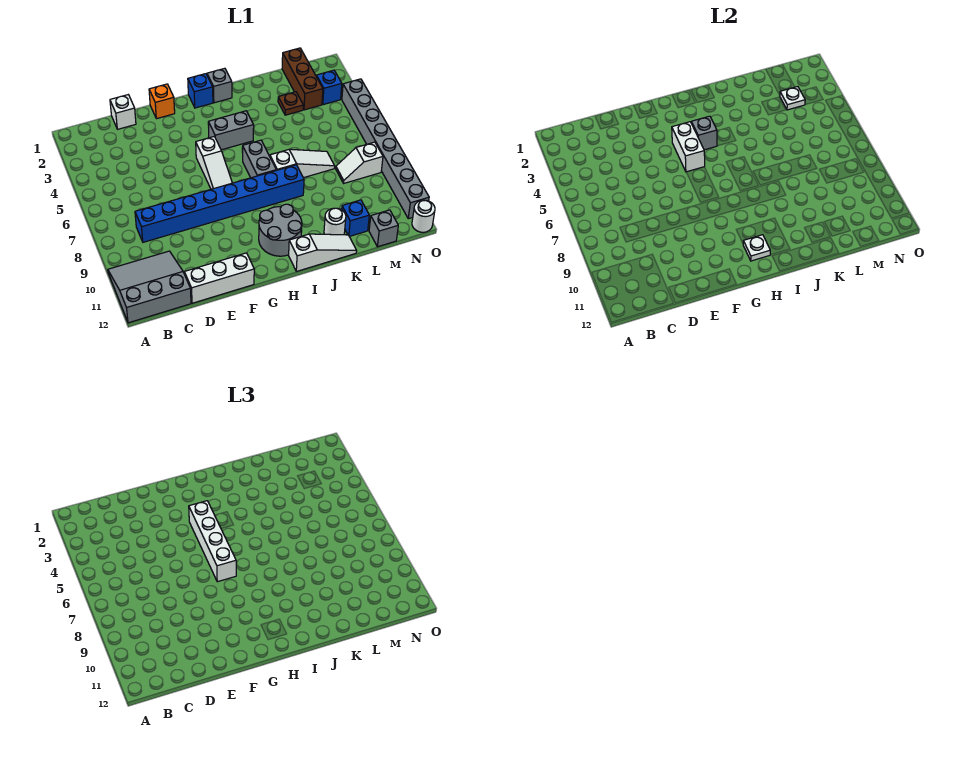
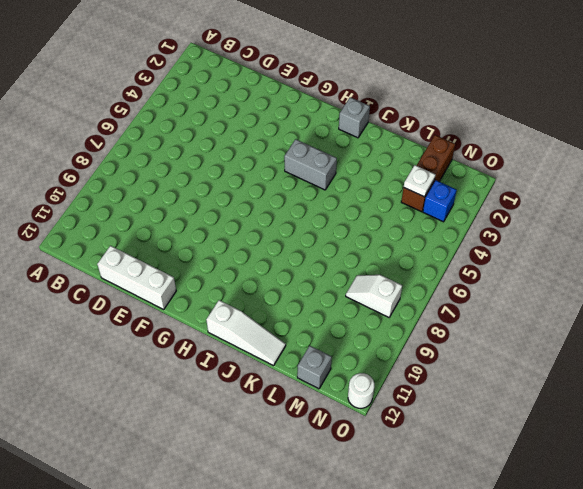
none -> grey 3x3 slope [108,251,191,323]
none -> blue 1x8 brick [135,165,304,242]
none -> white 1x1 brick [110,95,136,129]

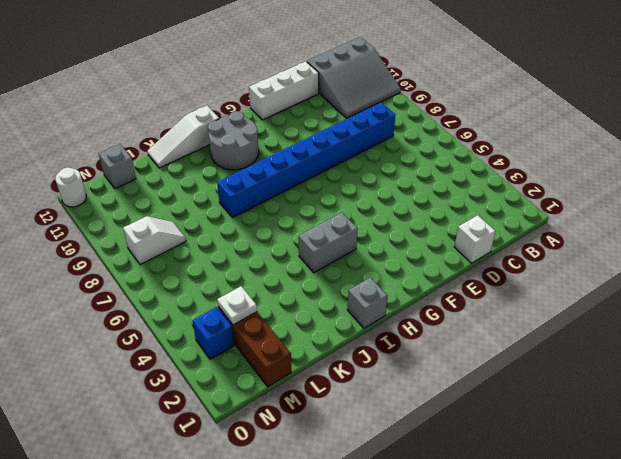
none -> orange 1x1 brick [149,84,175,119]
none -> white 1x3 slope [196,137,232,189]
none -> blue 1x1 brick [188,74,213,108]

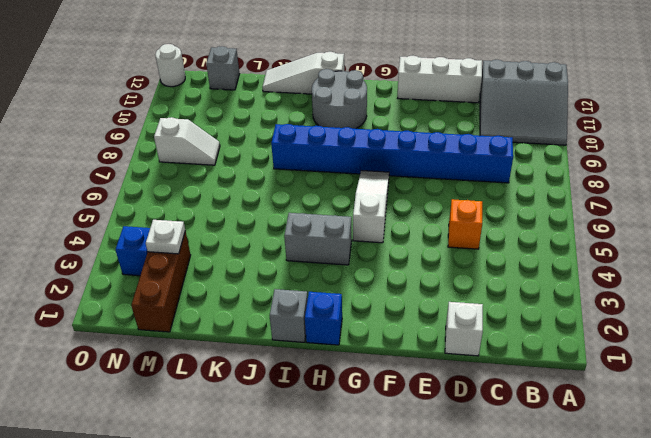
orange 1x1 brick [448,199,482,249] -> orange 1x1 brick moved to [149,84,175,119]
none -> grey 1x2 brick [243,140,276,178]
none -> white 1x3 slope [270,149,335,178]
none -> white 1x1 round brick [324,208,346,235]

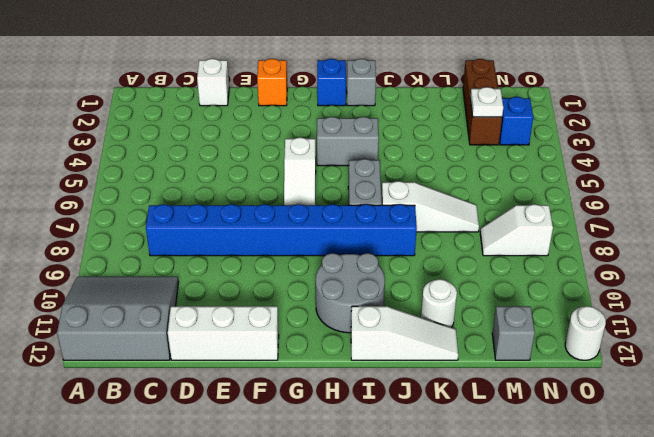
none -> brown 1x1 plate [278,92,303,115]
none -> blue 1x1 brick [342,200,369,236]
none -> grey 1x8 brick [342,79,429,219]

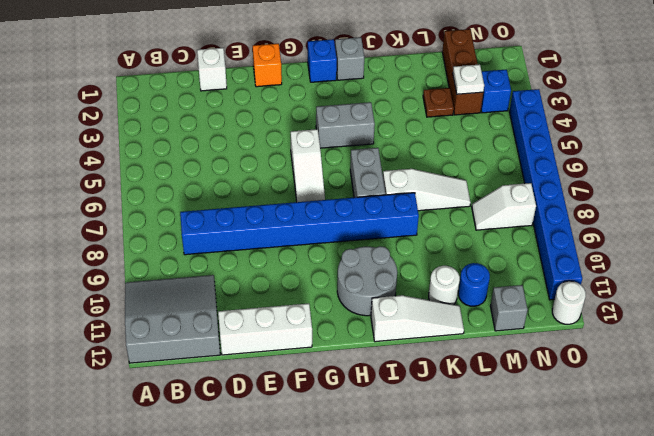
blue 1x1 round brick [458,263,490,306] -> blue 1x1 brick [342,200,369,236]
blue 1x8 brick [509,89,582,300] -> grey 1x8 brick [342,79,429,219]
none -> white 1x2 brick [672,122,705,172]
none -> grey 1x1 brick [691,116,717,150]
none -> white 1x1 plate [743,235,770,261]

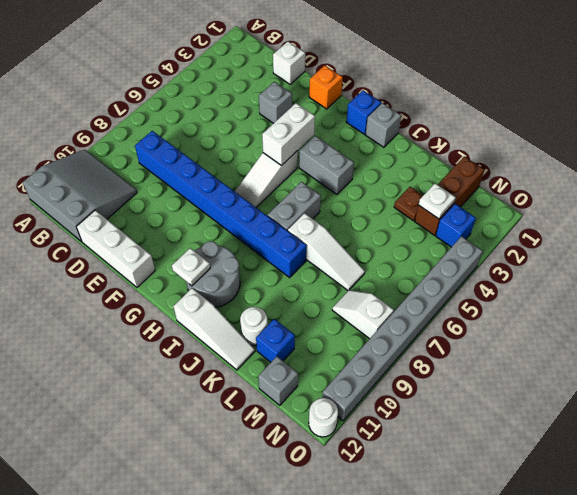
grey 1x1 brick [259,82,292,124] -> grey 1x1 brick moved to [691,116,717,150]
none -> white 1x4 brick [189,501,236,582]

